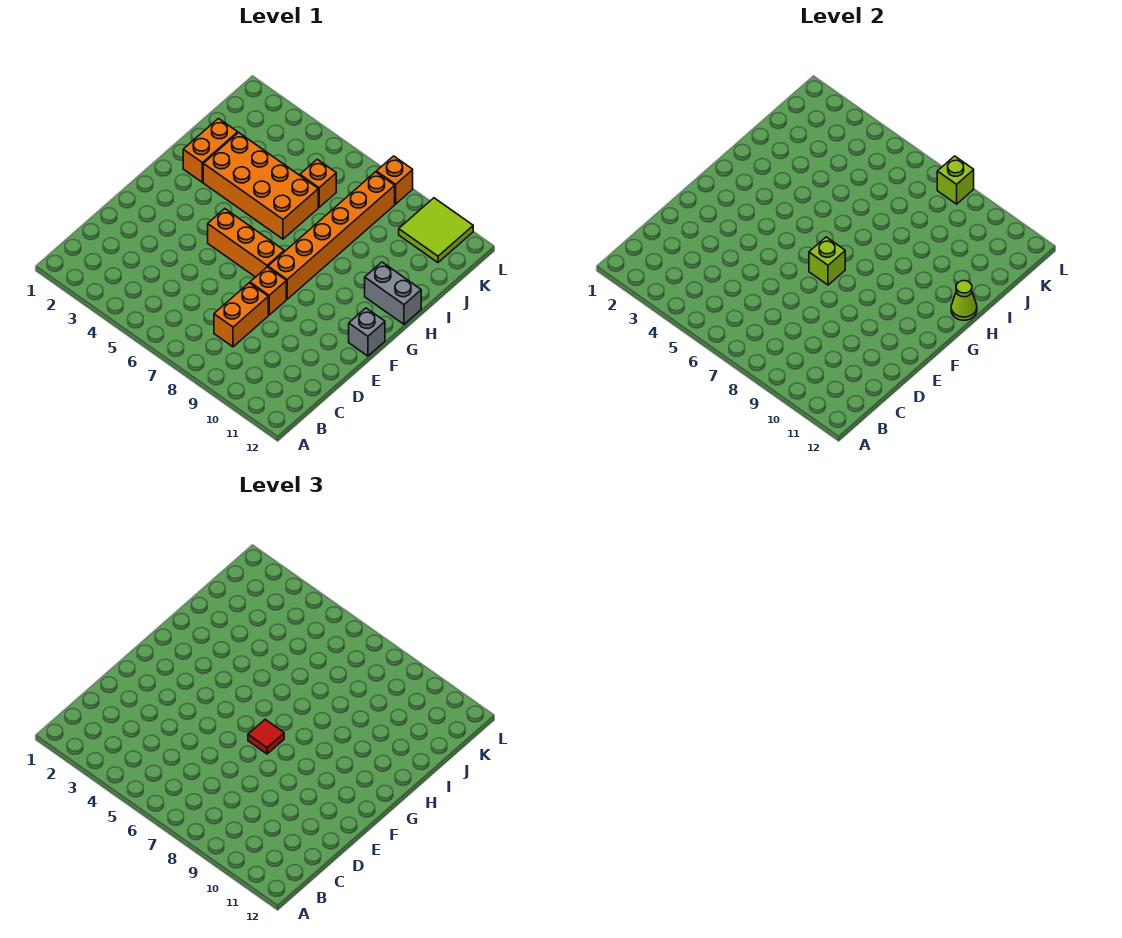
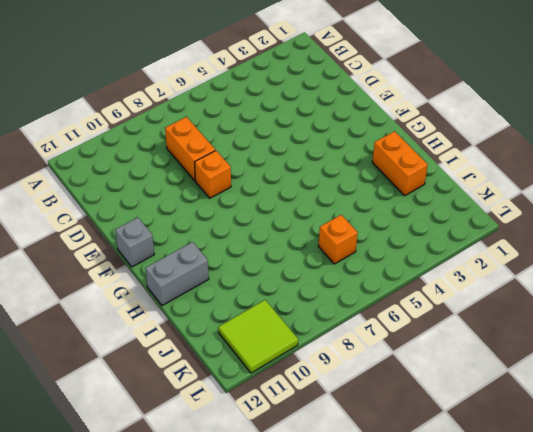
none -> orange 1x3 brick [208,209,284,277]
none -> orange 1x6 brick [268,172,395,299]
none -> orange 2x4 brick [203,133,318,239]

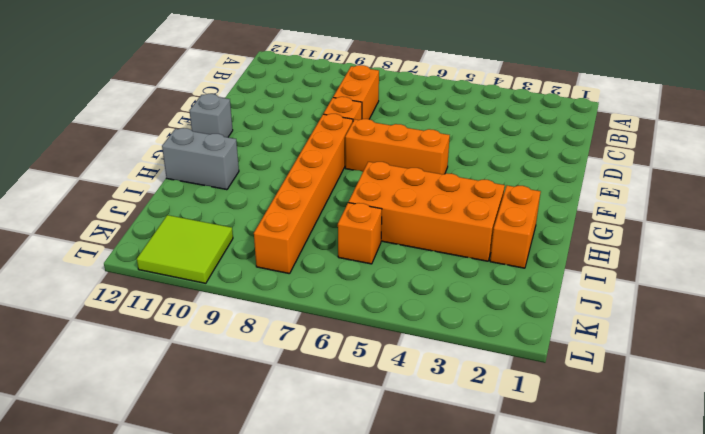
none -> orange 1x1 brick [376,156,413,204]
none -> lime 1x1 brick [809,237,845,285]
none -> lime 1x1 cone [951,281,977,320]

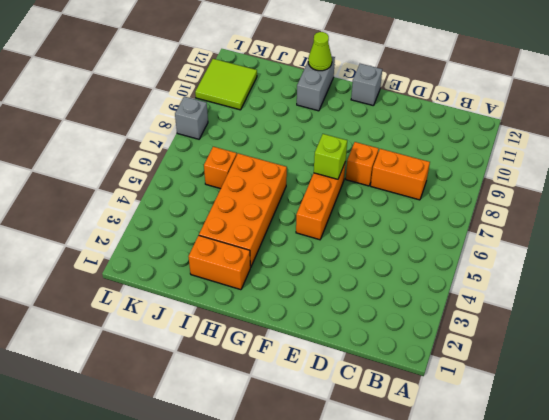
grey 1x1 brick [175,97,208,139] -> orange 1x1 brick [376,156,413,204]
none -> orange 1x6 brick [268,172,395,299]
none -> lime 1x1 brick [937,156,974,204]
none -> red 1x1 tile [248,719,284,754]

